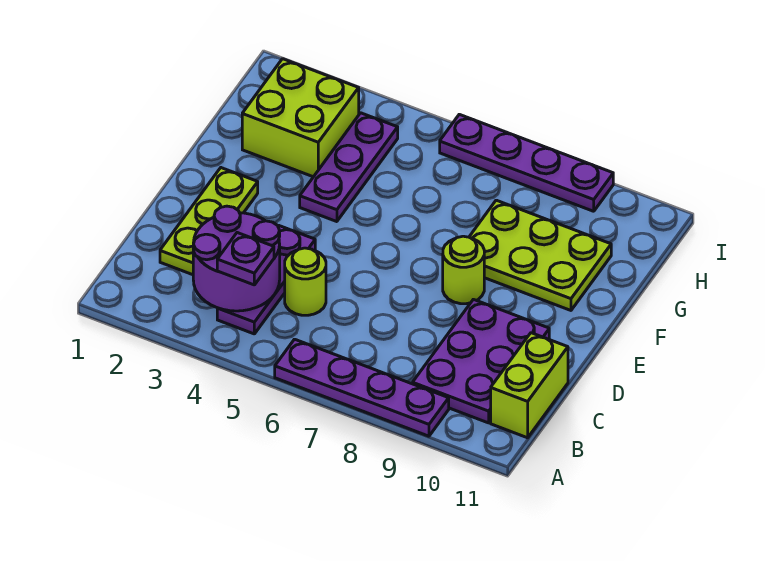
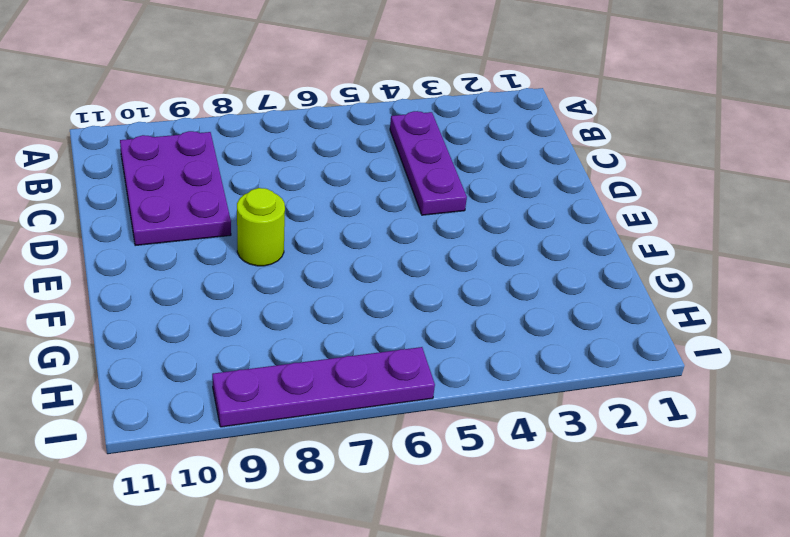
none -> purple 1x4 plate [275,339,449,436]
none -> lime 1x2 brick [491,333,568,438]
none -> lime 1x3 plate [160,168,258,275]

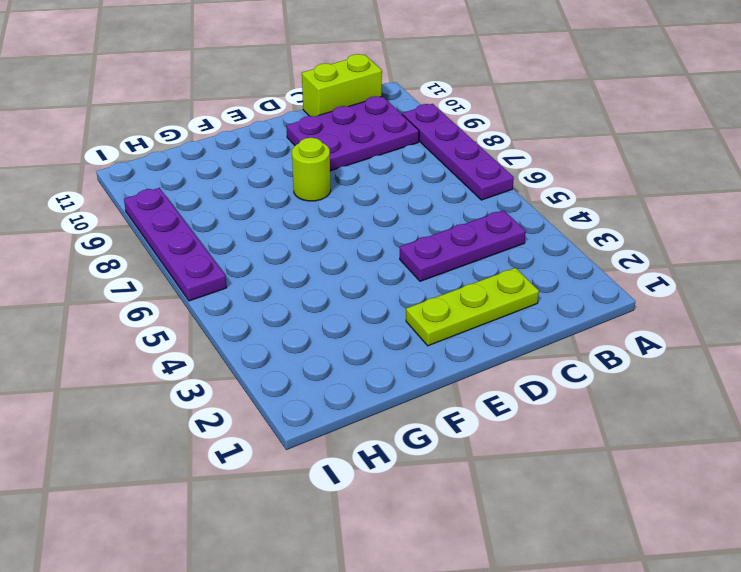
none -> lime 1x1 round brick [285,248,326,315]
none -> purple 1x3 plate [300,113,398,222]
none -> lime 2x3 plate [469,200,611,310]

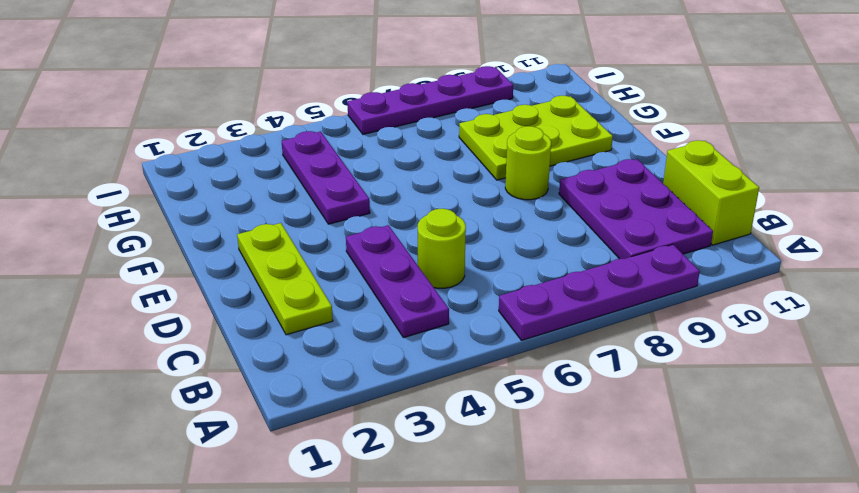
none -> lime 2x2 brick [242,59,359,177]
none -> purple 2x2 round brick [193,206,280,311]
none -> purple 1x1 plate [217,233,274,285]

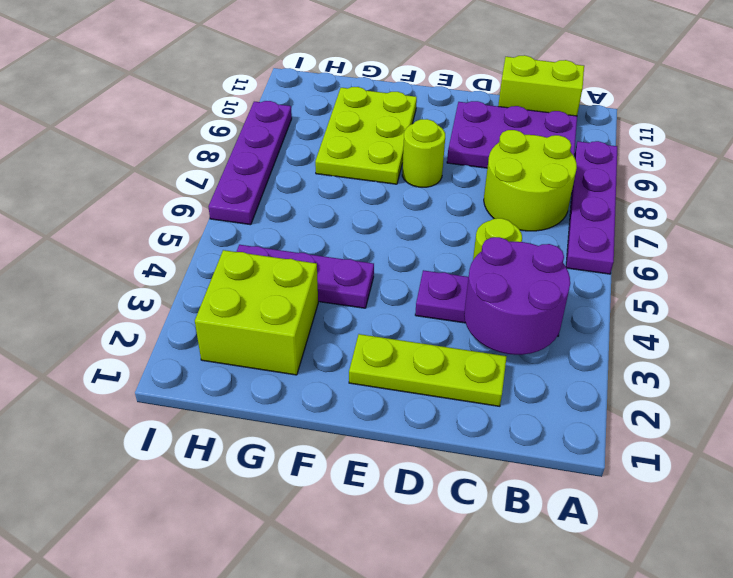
lime 2x2 round brick [484,130,577,231] -> none
none -> purple 1x1 plate [217,233,274,285]

